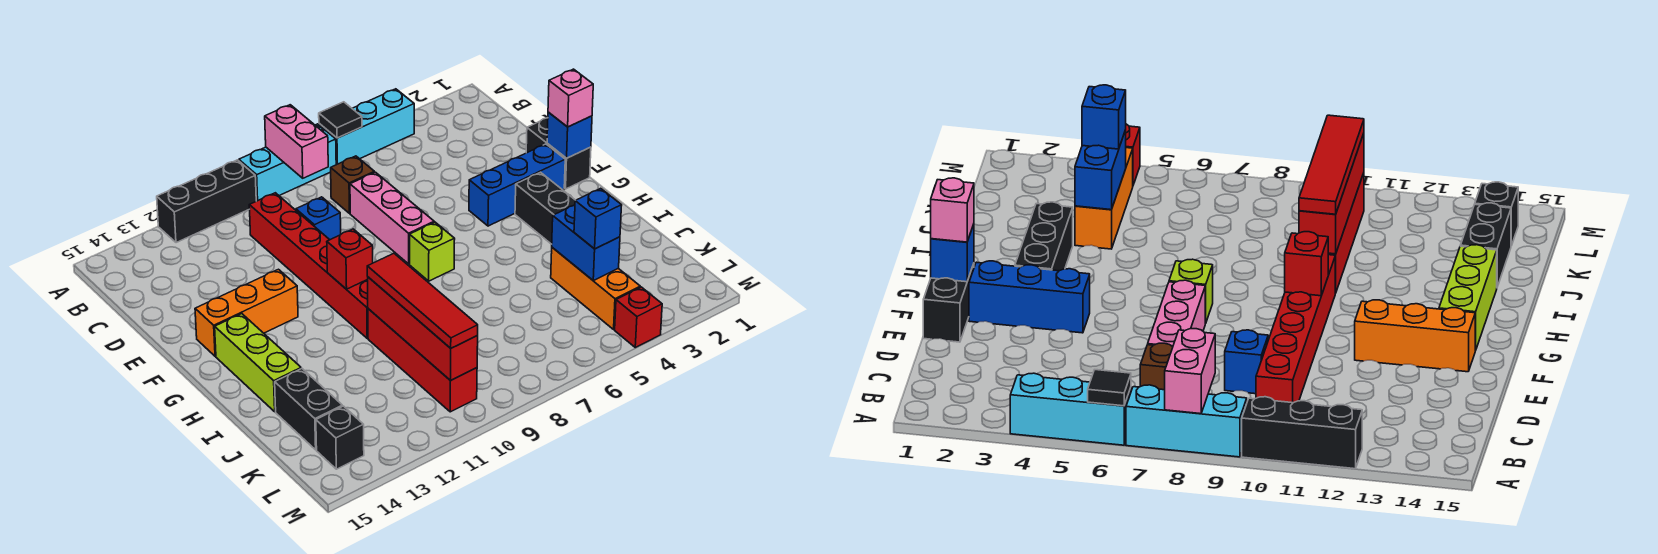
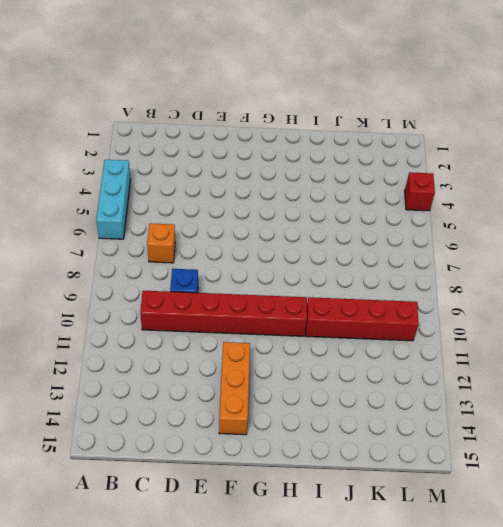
orange 1x1 brick [147,223,175,263] -> brown 1x1 brick [331,156,374,213]
none -> cyan 1x3 brick [239,124,336,201]
none -> black 1x3 brick [157,160,256,243]
none -> pink 1x3 brick [350,172,434,264]

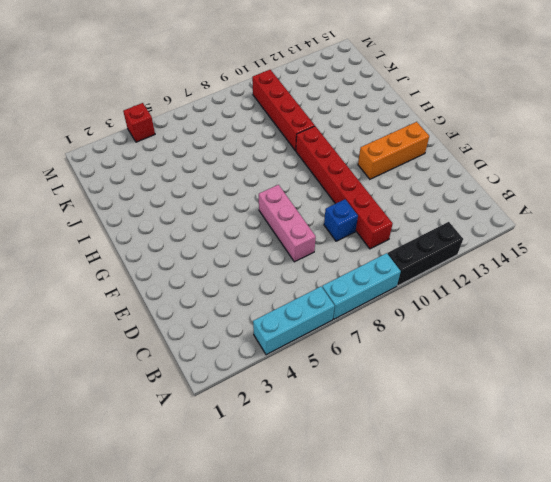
none -> brown 1x1 brick [331,156,374,213]
none -> black 1x2 brick [526,118,591,189]
none -> blue 1x3 brick [469,144,565,226]

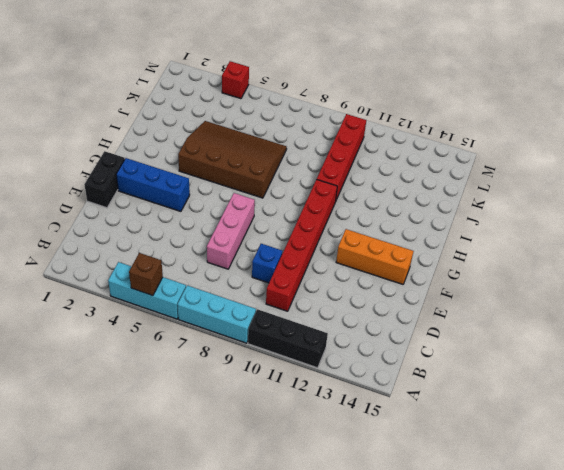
brown 1x1 brick [129,253,163,296] -> brown 1x1 brick moved to [331,156,374,213]
brown 3x4 slope [178,121,287,198] -> orange 1x3 brick [551,247,640,329]
none -> black 1x3 brick [515,172,576,244]
none -> lime 1x1 brick [410,222,455,281]
none -> lime 1x3 brick [215,314,301,412]

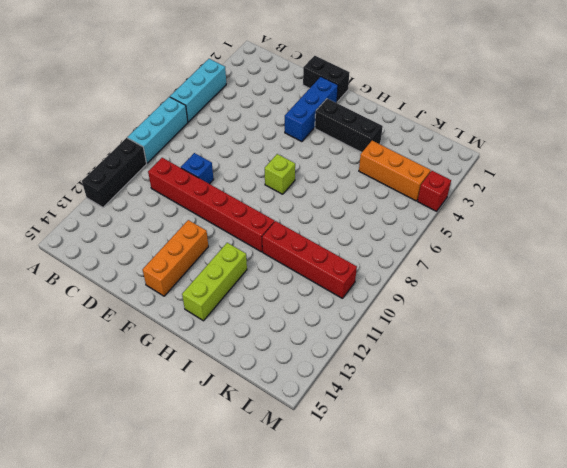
lime 1x3 brick [182,243,247,321] -> lime 1x3 brick turned to [215,314,301,412]
none -> brown 1x1 brick [331,156,374,213]
none -> pink 1x3 brick [350,172,434,264]
none -> black 1x2 brick [275,369,342,450]

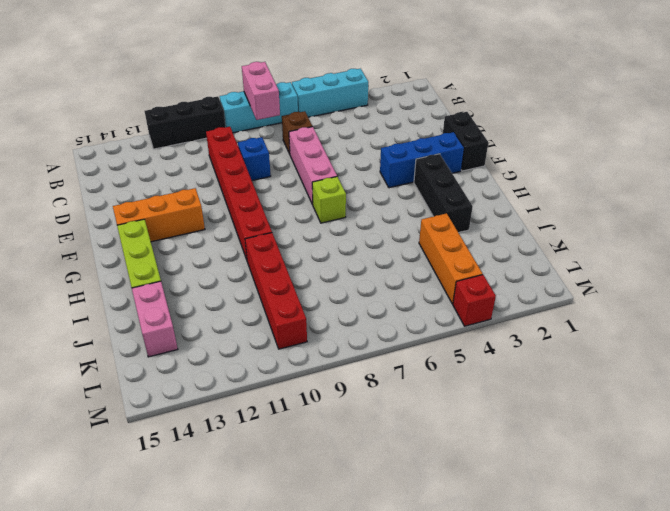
pink 1x2 brick [132,281,178,357] -> black 1x2 brick [275,369,342,450]
none -> black 1x1 brick [316,406,364,469]
none -> black 1x1 tile [319,102,362,138]
none -> blue 1x1 brick [547,112,592,158]

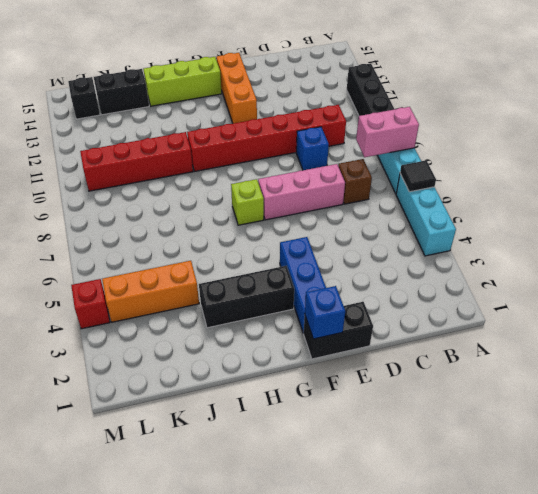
none -> red 1x1 brick [327,229,373,289]
none -> red 1x4 brick [368,277,478,381]
none -> blue 1x2 brick [552,205,620,280]

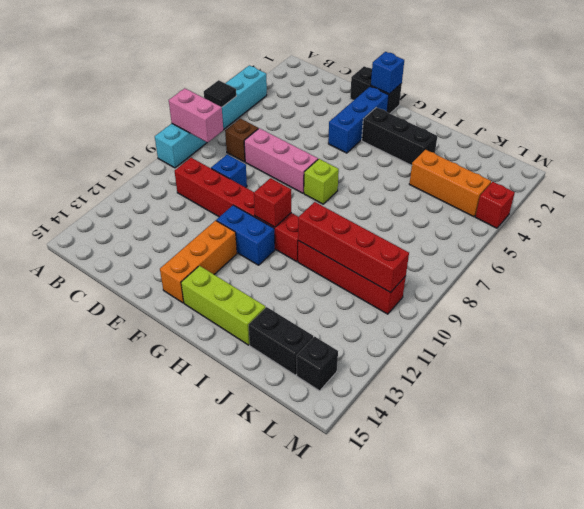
blue 1x2 brick [216,205,275,265] -> blue 1x2 brick moved to [552,205,620,280]
none -> black 1x3 brick [157,160,256,243]
none -> pink 1x1 brick [548,69,593,127]
none -> red 1x4 tile [367,253,478,348]

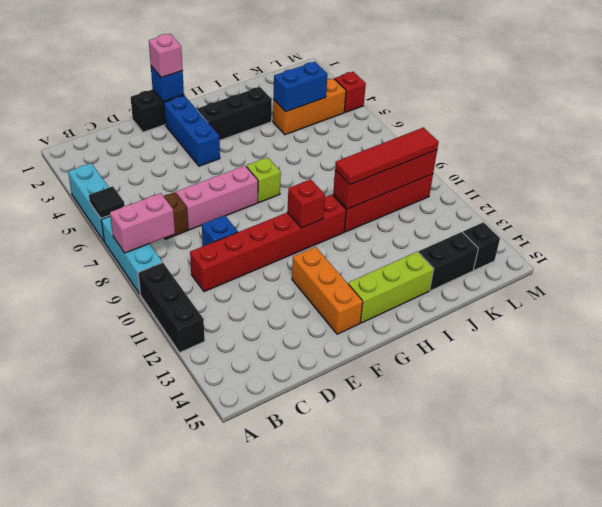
none -> blue 1x1 brick [574,188,622,249]

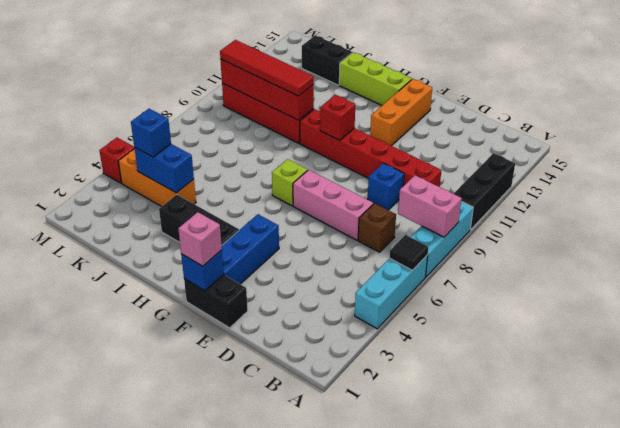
none -> black 1x1 brick [316,406,364,469]

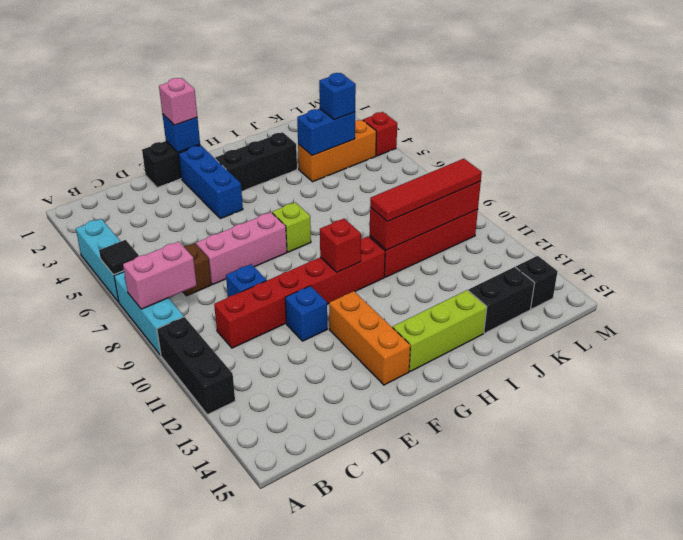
blue 1x1 brick [285,286,327,341] -> none

